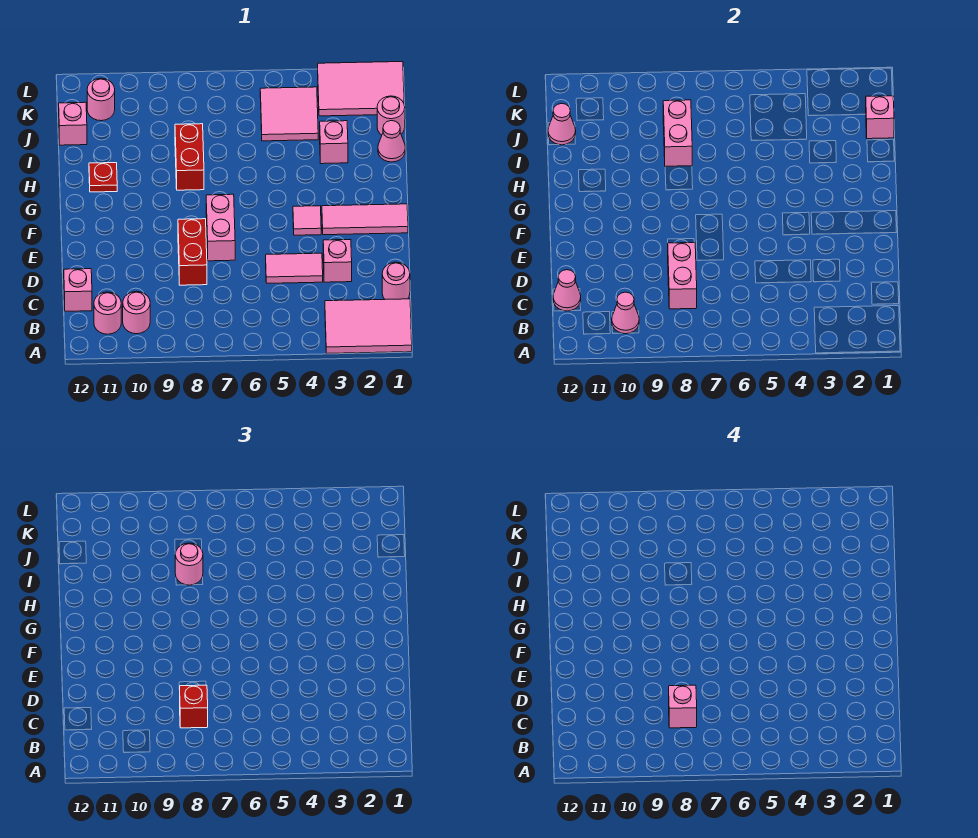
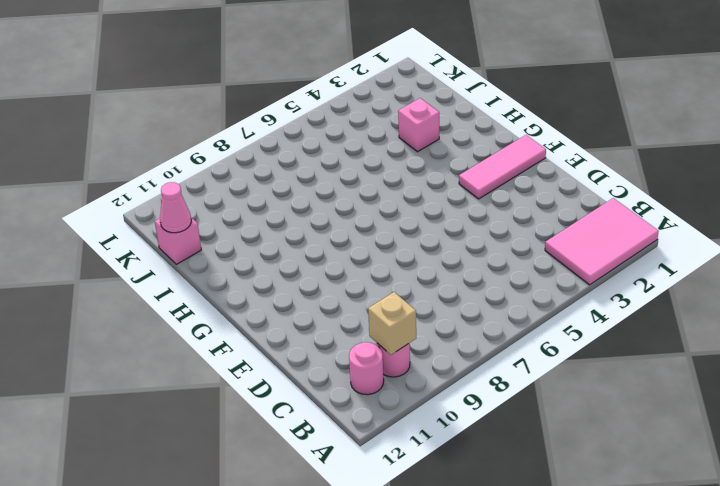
tan 1x1 brick [368,292,416,355] -> pink 1x1 cone [612,292,639,334]
none -> pink 1x1 round brick [382,262,410,299]
none -> pink 1x1 brick [64,269,92,311]
none -> pink 1x1 brick [323,239,352,282]

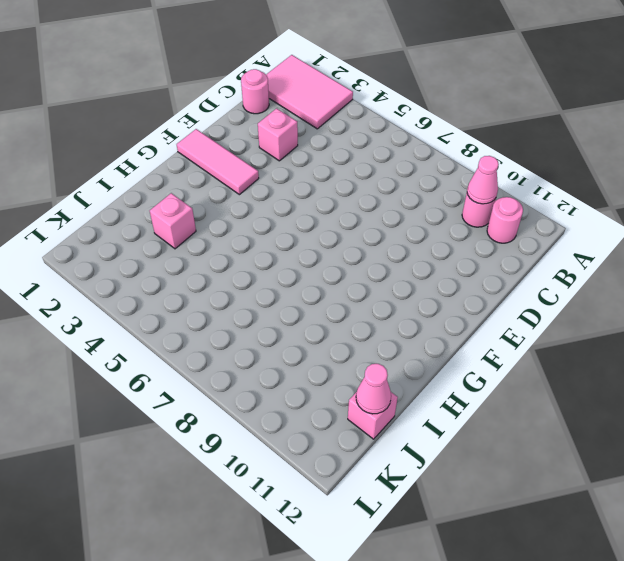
none -> pink 1x1 brick [64,269,92,311]
none -> pink 1x2 tile [266,253,323,283]
none -> red 1x2 brick [178,219,207,285]

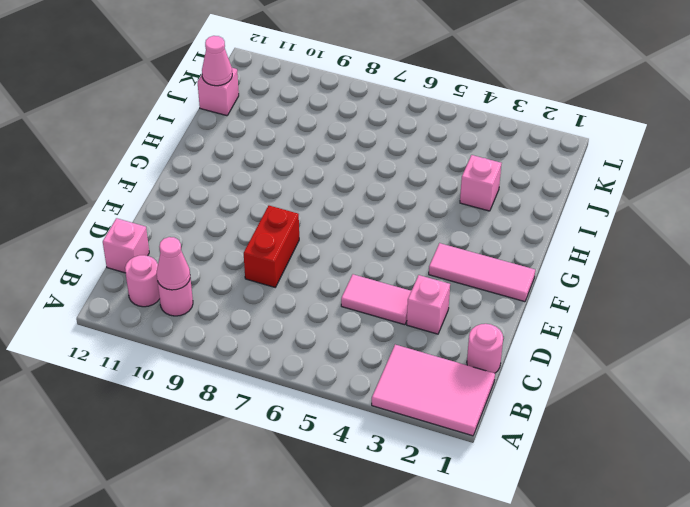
none -> pink 1x2 brick [206,194,235,261]
none -> pink 1x1 tile [293,206,321,235]
none -> red 1x2 brick [175,124,204,190]

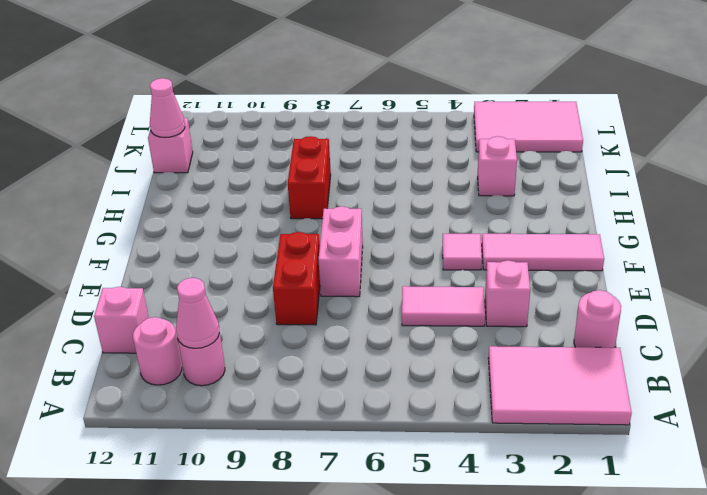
none -> red 1x1 plate [89,163,117,192]
none -> pink 1x1 cone [378,121,405,162]
none -> pink 1x1 round brick [377,96,405,135]

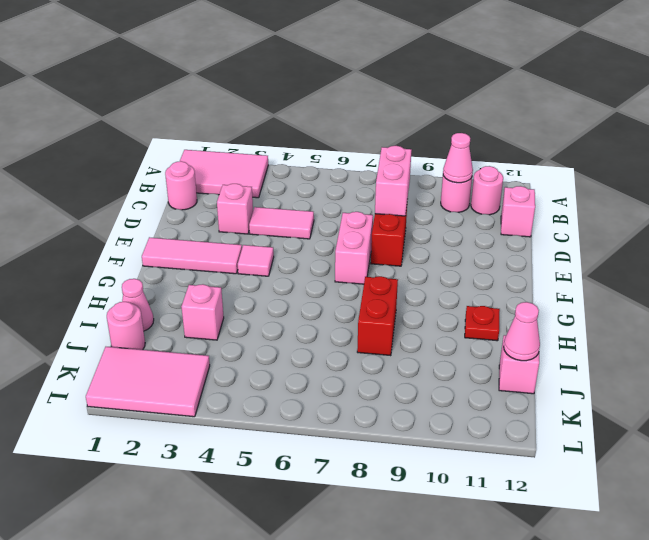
none -> pink 2x2 tile [260,87,318,141]
none -> pink 1x1 round brick [87,78,115,121]
none -> pink 1x1 cone [553,270,581,311]

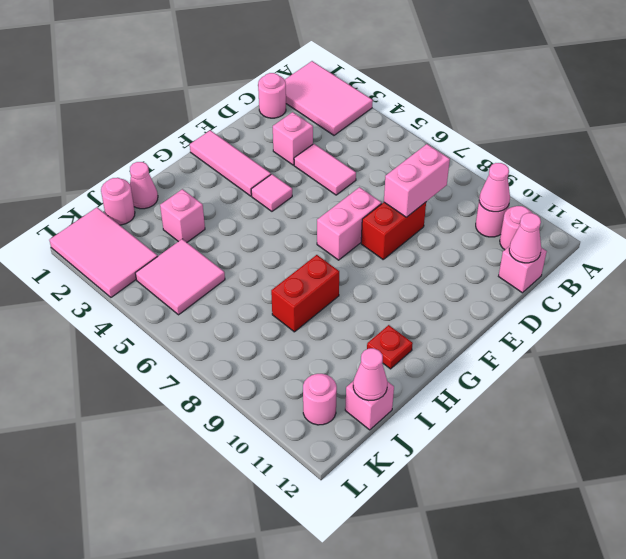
none -> pink 1x2 brick [663,100,692,166]
none -> pink 1x1 brick [866,96,894,139]
none -> red 1x1 brick [180,685,208,728]

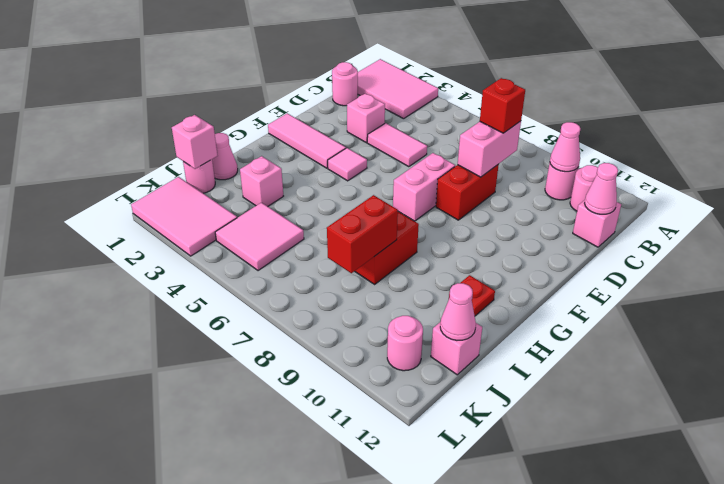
red 1x2 brick [327,195,398,273] -> pink 1x2 brick [663,100,692,166]
none -> pink 1x1 round brick [175,543,203,585]
none -> pink 1x1 brick [669,685,697,728]

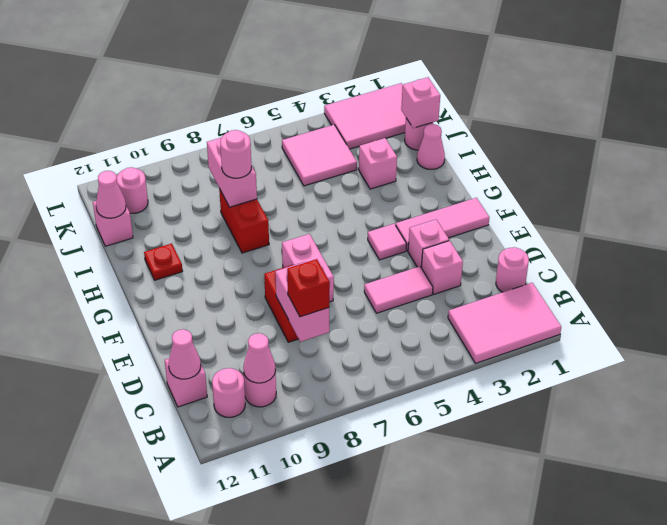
pink 1x1 brick [408,219,449,267] -> pink 1x1 brick moved to [669,685,697,728]

